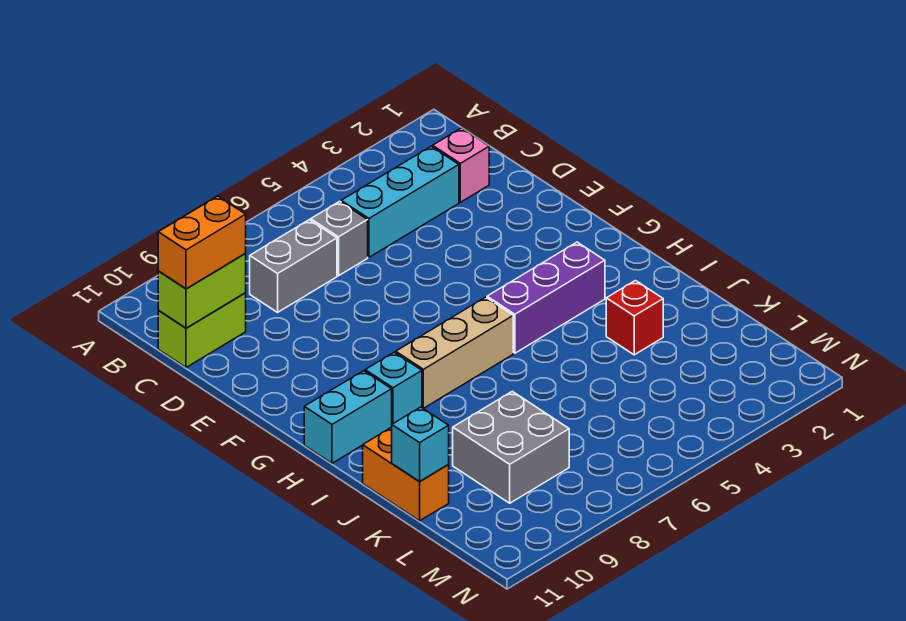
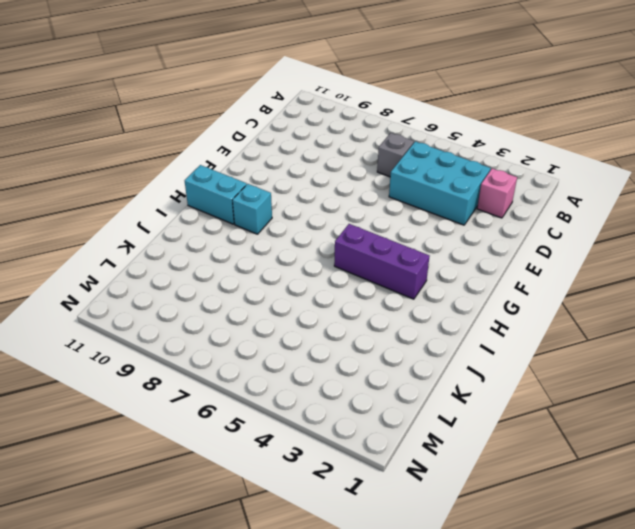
cyan 2x3 brick [389,141,491,225] -> cyan 1x3 brick [341,146,459,257]
none -> grey 1x2 brick [250,220,337,312]
none -> lime 1x2 brick [158,293,246,368]
none -> tan 1x3 brick [396,297,513,408]

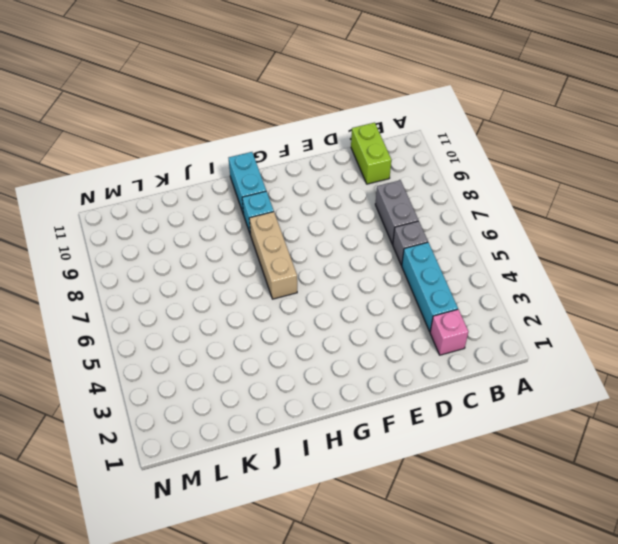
none -> purple 1x3 brick [487,242,605,353]
none -> red 1x1 brick [606,281,663,355]
none -> orange 1x2 brick [363,427,449,521]

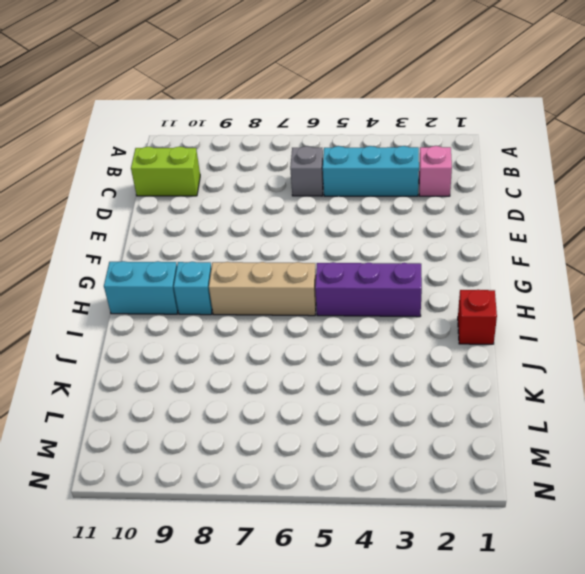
red 1x1 brick [458,290,497,344] -> red 1x1 brick moved to [606,281,663,355]
none -> grey 1x2 brick [250,220,337,312]
none -> orange 1x2 brick [363,427,449,521]
none -> grey 2x2 brick [453,391,569,503]

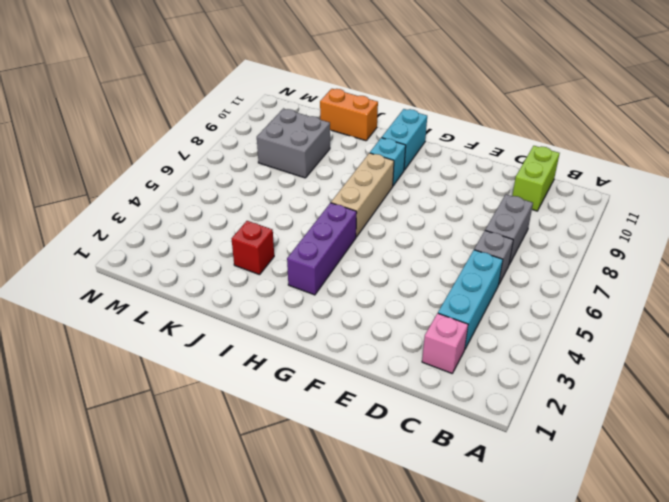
none -> lime 1x2 brick [158,253,246,328]
none -> cyan 1x1 brick [392,407,449,482]
none -> orange 1x2 brick [158,196,246,289]

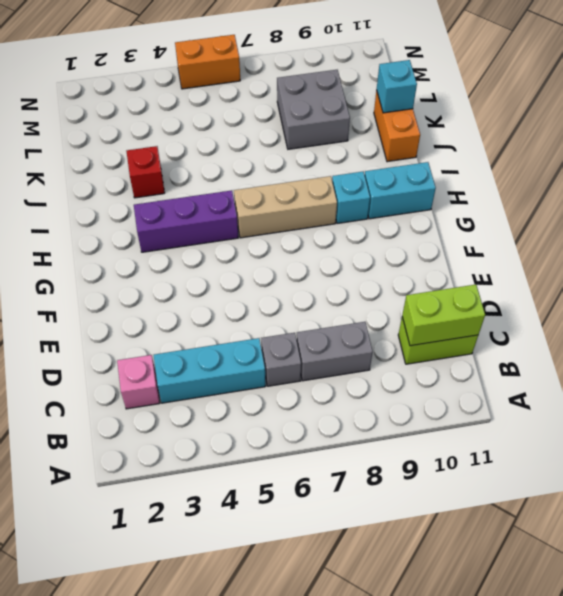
orange 1x2 brick [175,35,240,89] -> orange 1x2 brick moved to [158,196,246,289]

